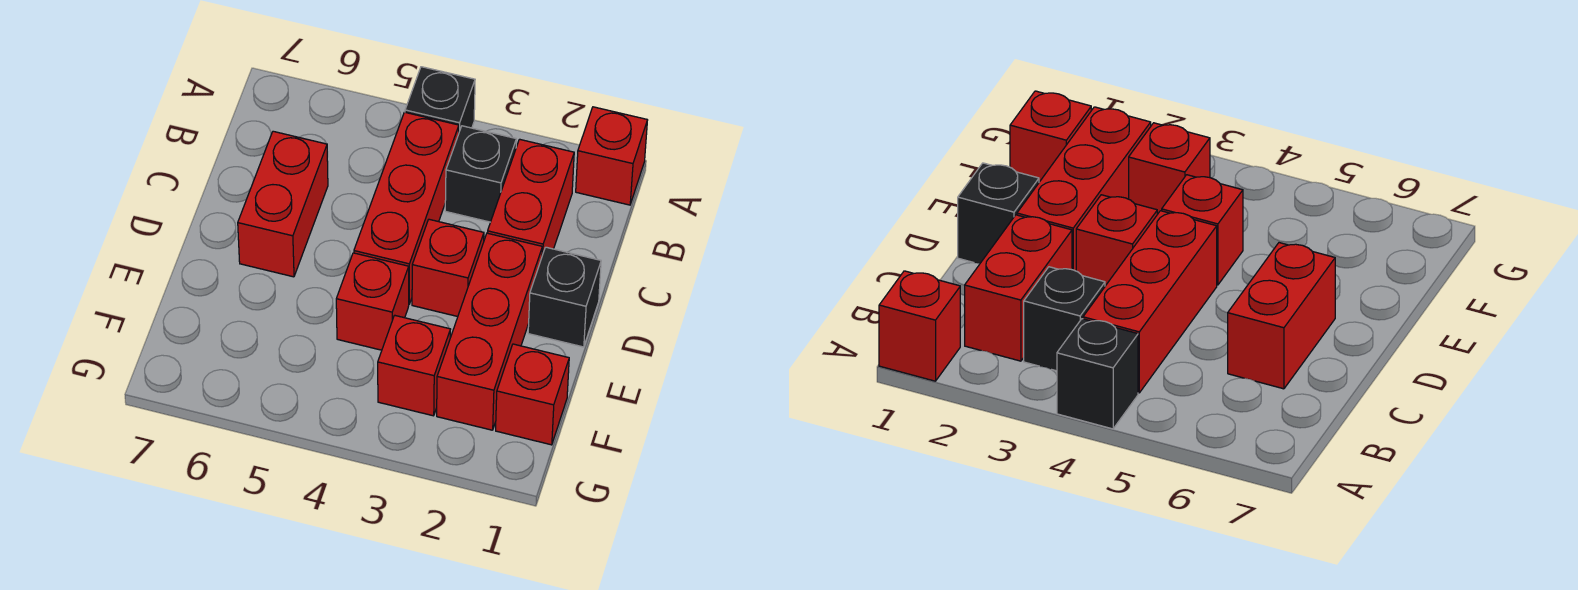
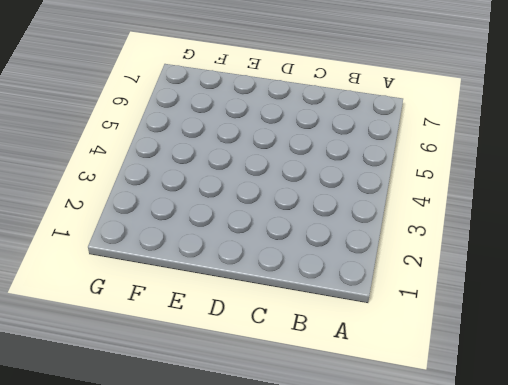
none -> red 1x1 brick [576,107,647,205]
none -> black 1x1 brick [405,67,475,132]
none -> red 1x2 brick [487,139,574,255]

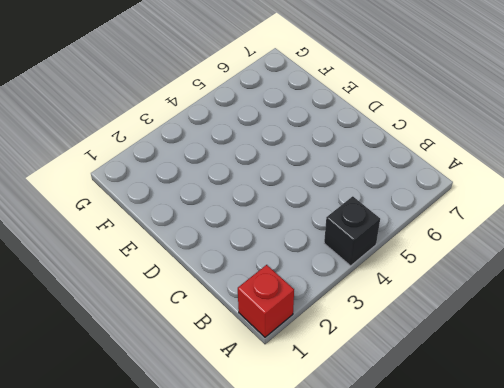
none -> red 1x2 brick [487,139,574,255]
none -> black 1x1 brick [445,126,516,222]
none -> red 1x3 brick [354,112,459,304]

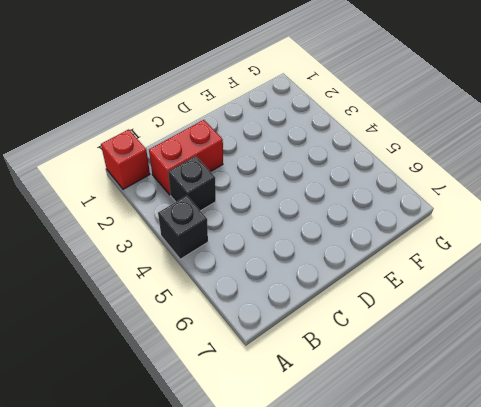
none -> red 1x3 brick [354,112,459,304]
none -> red 1x2 brick [238,131,328,277]
none -> black 1x1 brick [528,247,601,347]

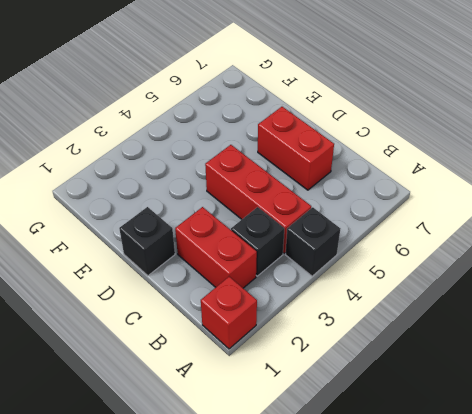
none -> red 1x3 brick [437,233,542,430]
none -> red 1x1 brick [412,219,484,317]
none -> red 1x1 brick [336,253,409,350]

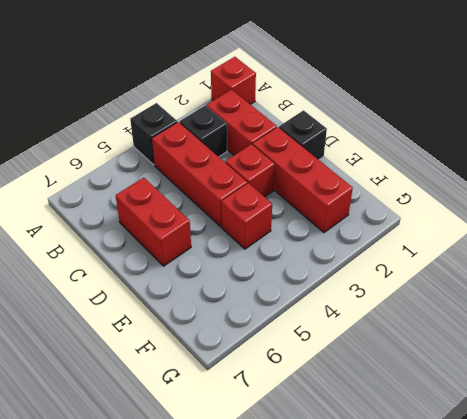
none -> red 1x1 brick [496,344,569,445]
none -> red 1x1 brick [378,315,450,416]

